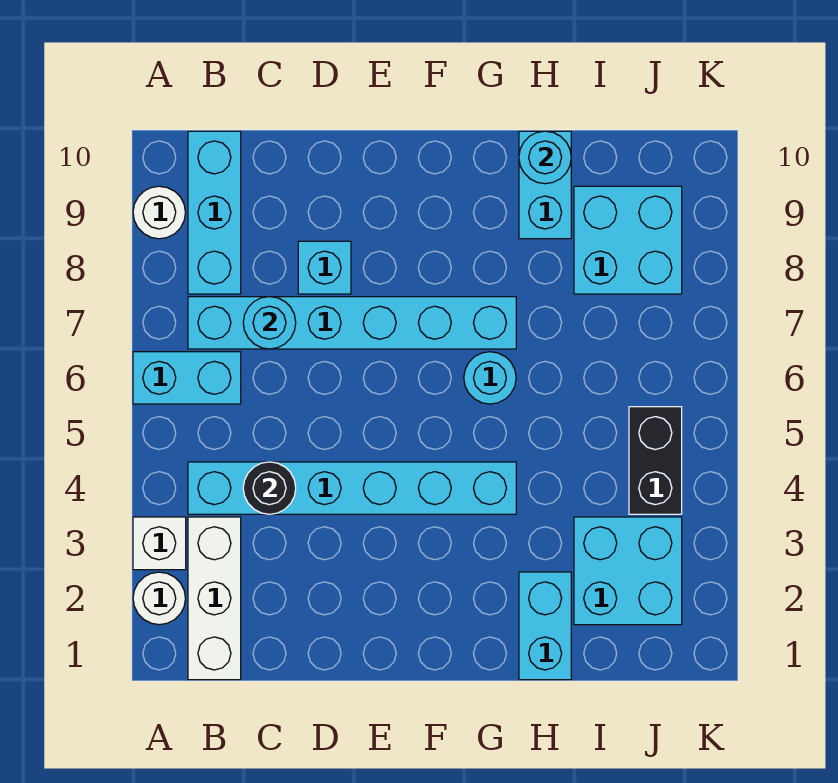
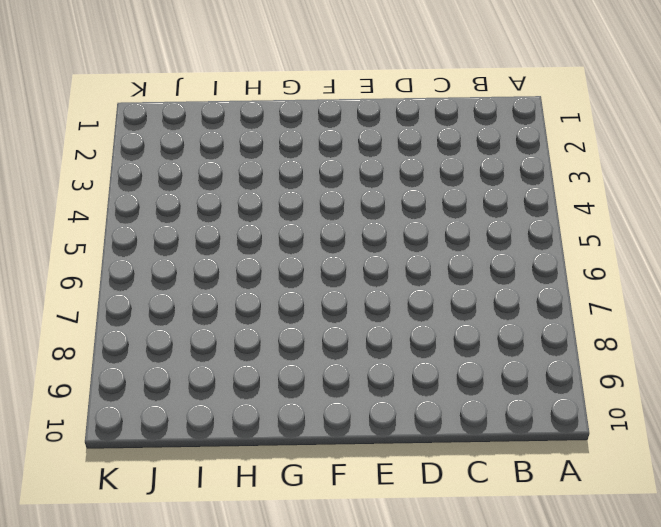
none -> white 1x1 round brick [133,572,185,625]
none -> white 1x1 brick [133,517,186,570]
none -> cyan 1x2 brick [133,352,241,404]

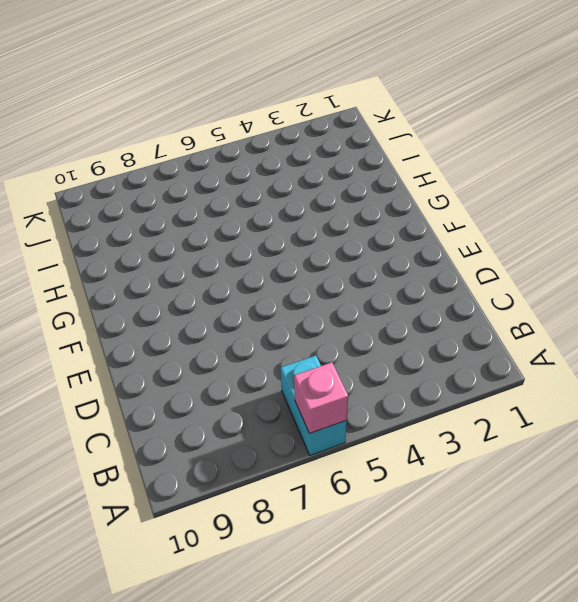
pink 1x1 brick [294,362,348,434] -> none
none -> white 1x1 round brick [133,572,185,625]
none -> white 1x1 brick [133,517,186,570]
none -> white 1x1 round brick [133,186,185,239]

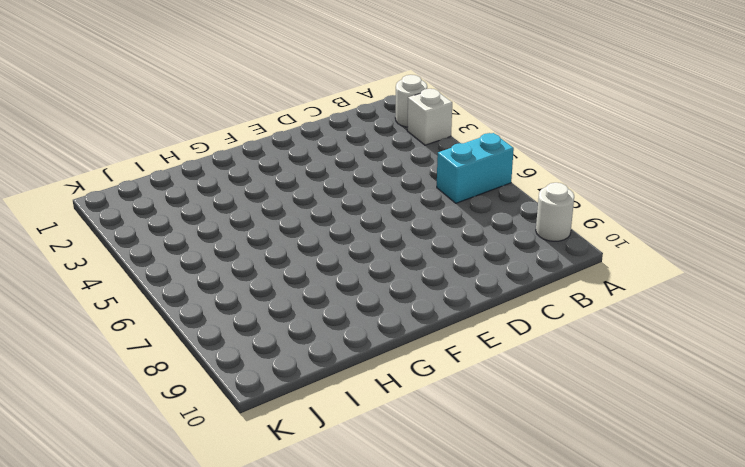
none -> white 1x3 brick [188,517,241,680]
none -> cyan 1x6 brick [188,462,516,514]
none -> cyan 1x6 brick [188,297,516,349]

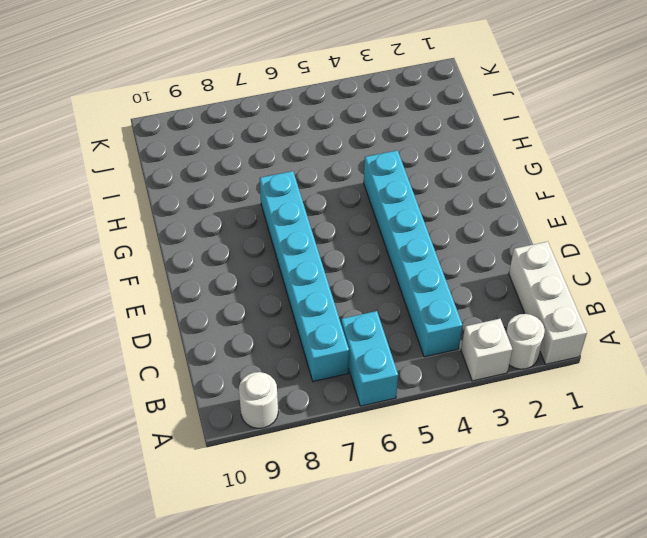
white 1x3 brick [509,242,587,364] -> white 1x3 brick turned to [188,517,241,680]
none -> cyan 1x3 brick [188,131,241,294]
none -> cyan 1x1 brick [298,241,351,294]
none -> cyan 1x1 round brick [464,352,516,404]

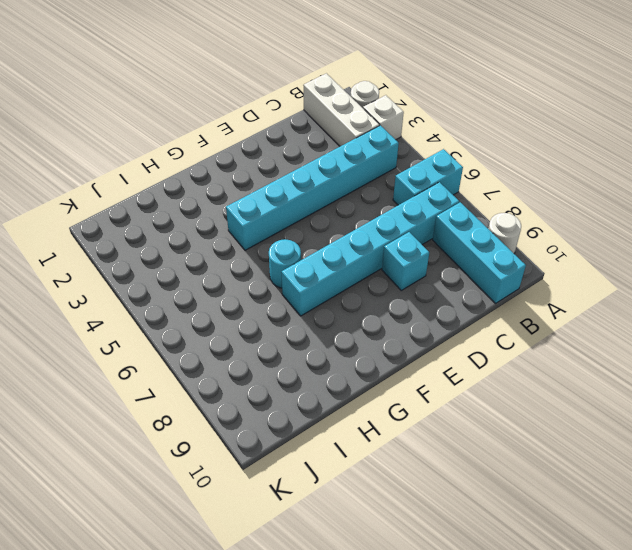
none -> cyan 1x2 brick [519,572,571,680]
none -> cyan 1x2 brick [519,131,571,239]
none -> cyan 2x2 brick [574,517,682,625]

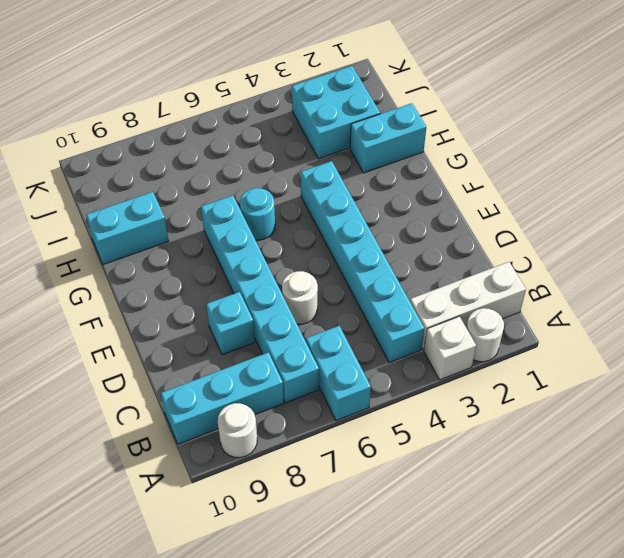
white 1x1 round brick [282,271,318,324] -> none
none -> cyan 2x2 brick [574,186,682,294]
none -> black 1x2 brick [629,407,682,514]
none -> black 1x1 round brick [243,462,296,514]

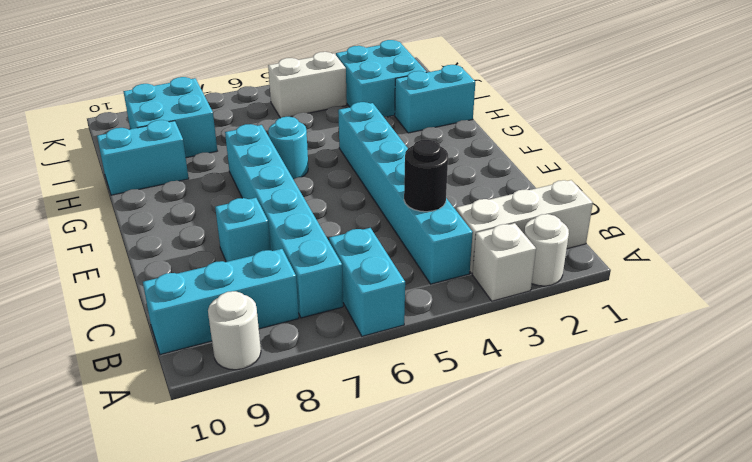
white 1x2 brick [268,52,347,118] -> black 1x2 brick [629,407,682,514]
none -> cyan 1x1 round brick [243,297,296,349]
none -> cyan 1x1 round brick [519,131,571,184]

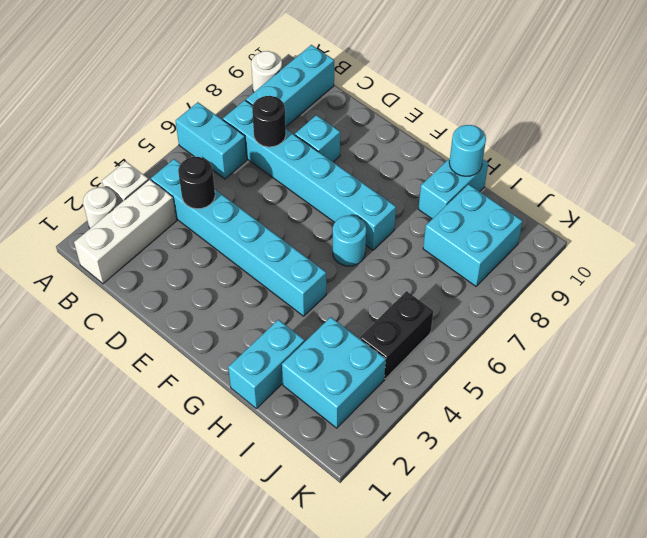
black 1x1 round brick [252,96,286,147] -> cyan 1x1 round brick [243,297,296,349]

